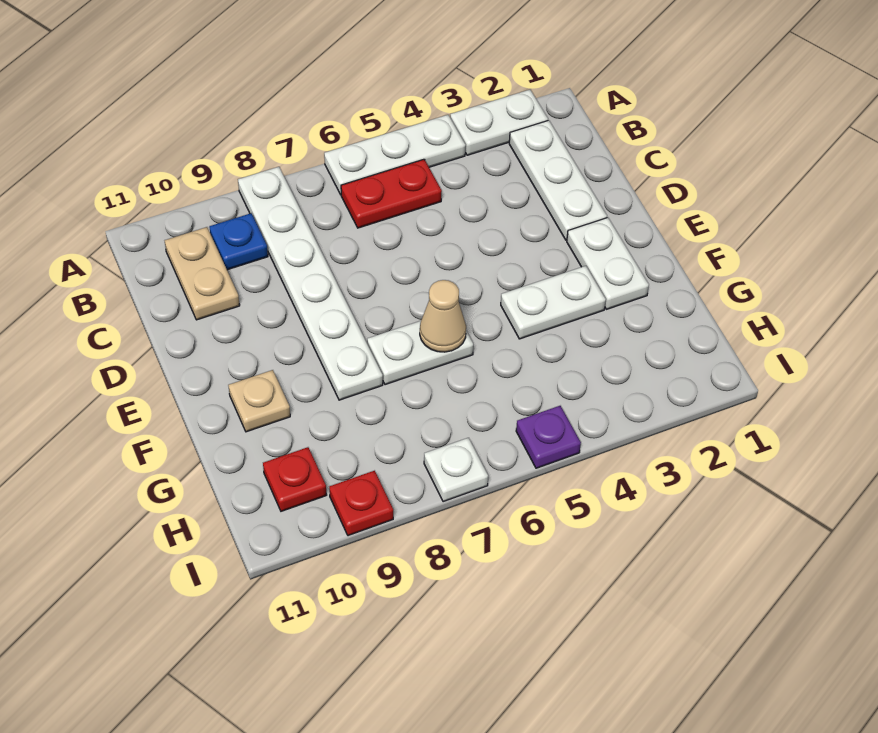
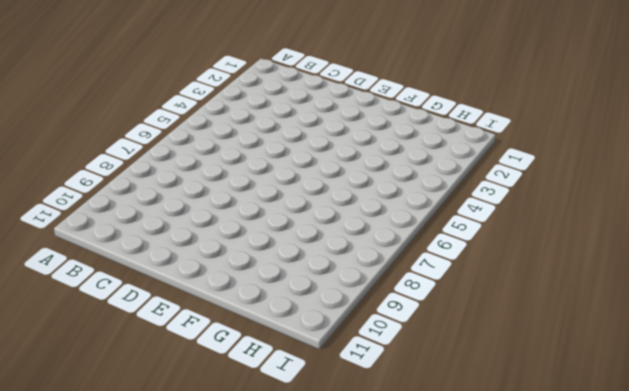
none -> white 1x2 plate [450,90,548,155]
none -> white 1x3 plate [324,115,466,195]
none -> white 1x6 plate [238,167,383,400]

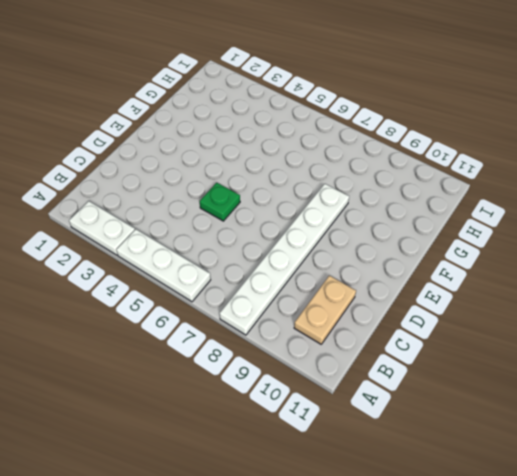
green 1x1 plate [200,183,240,221] -> none
none -> white 1x3 plate [509,120,607,240]
none -> red 1x2 plate [341,159,442,228]
none -> blue 1x1 plate [209,213,268,270]

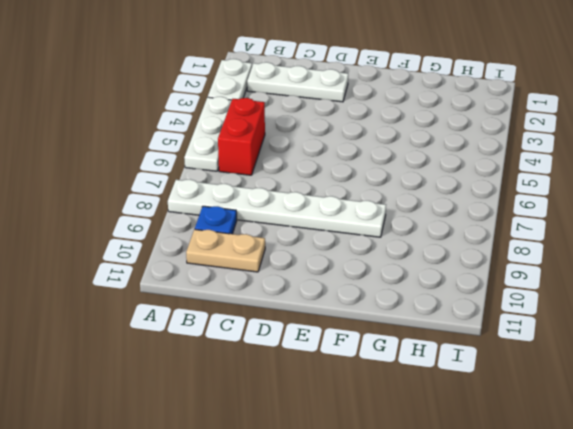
red 1x2 brick [218,98,265,175] -> red 1x2 plate [341,159,442,228]
none -> white 1x2 plate [567,218,649,309]
none -> white 1x2 plate [501,266,606,339]
none -> white 1x2 plate [367,321,473,385]

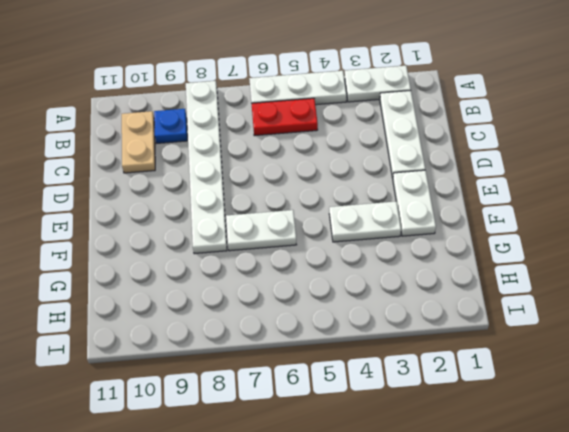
none -> tan 1x1 plate [228,370,290,432]
none -> red 1x1 plate [263,447,326,511]
none -> purple 1x1 plate [516,406,581,468]

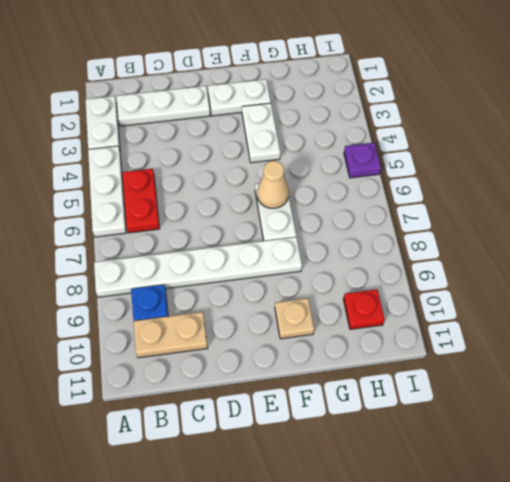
none -> white 1x1 plate [424,438,488,502]
none -> red 1x1 plate [329,471,393,536]

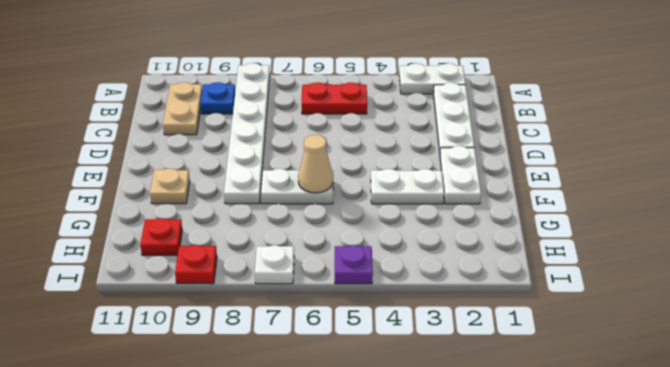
none -> white 1x3 plate [324,115,466,195]

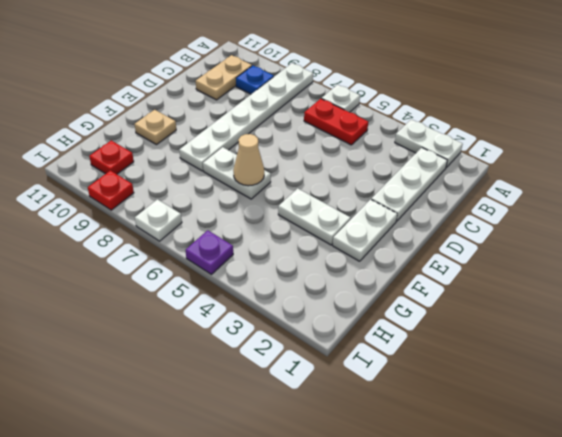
white 1x1 plate [322,85,360,112] -> white 1x3 plate [324,115,466,195]

